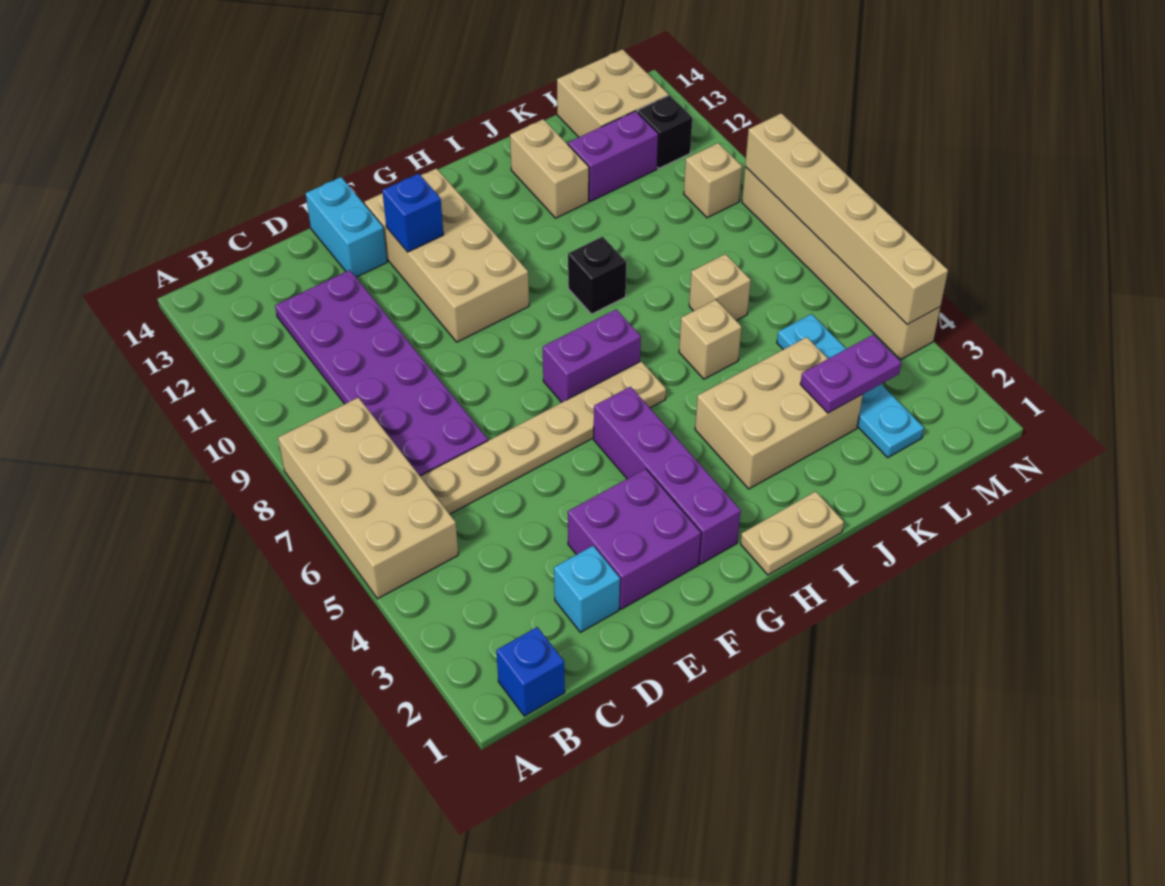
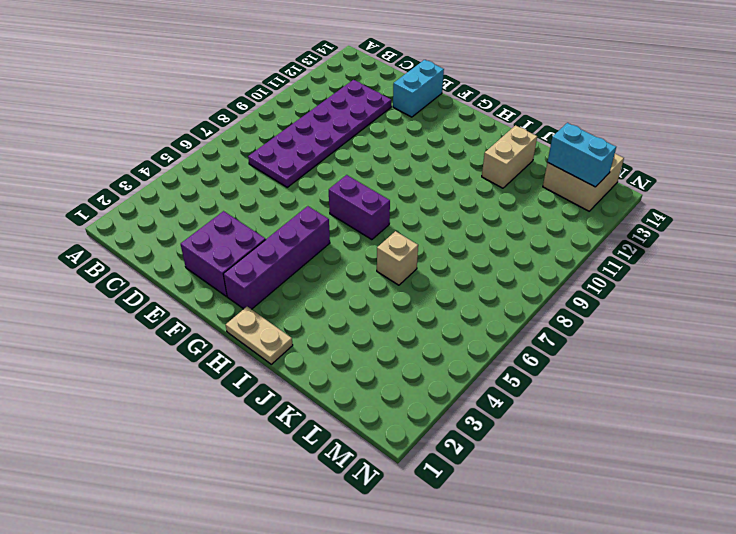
cyan 1x2 brick [548,123,616,187] -> none
none -> tan 2x4 brick [278,397,458,599]
none -> blue 1x1 brick [496,627,565,716]
none -> tan 1x6 plate [420,361,666,514]

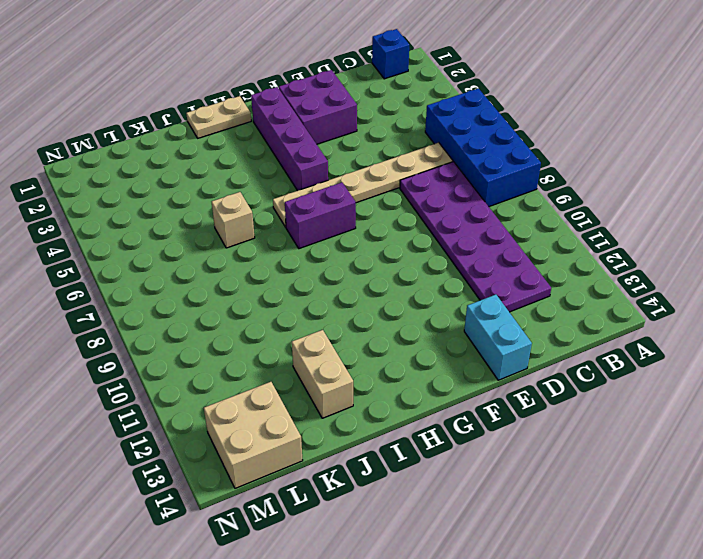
blue 2x4 brick [425,88,541,207] -> tan 2x4 brick [278,397,458,599]
none -> cyan 1x1 brick [554,546,620,632]
none -> tan 2x4 brick [365,168,529,342]
none -> tan 2x3 brick [695,337,863,489]

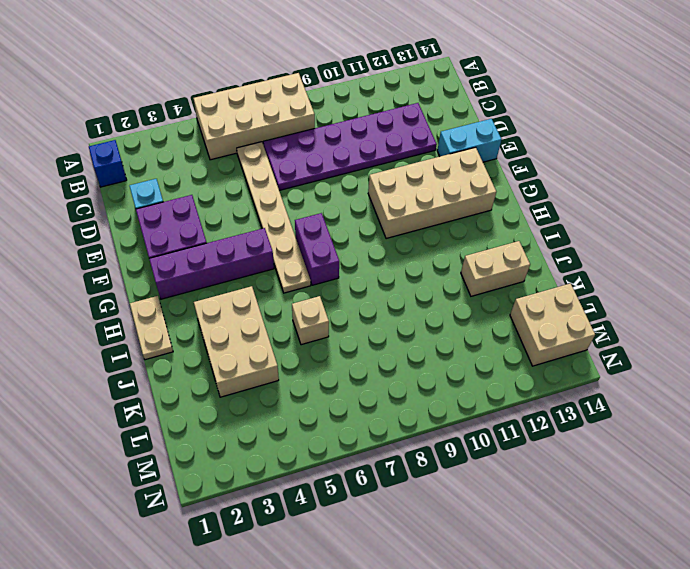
none -> black 1x1 brick [568,237,626,314]
none -> tan 1x1 brick [689,254,751,321]
none -> purple 1x2 brick [568,111,658,201]

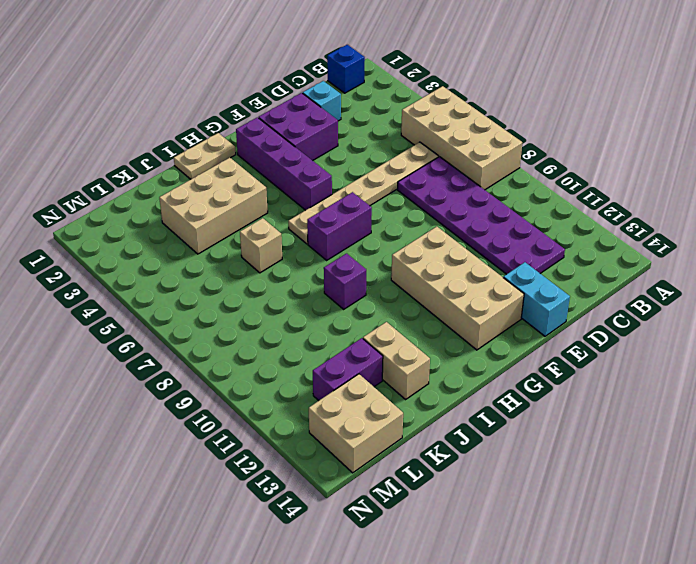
purple 1x1 brick [324,253,366,309] -> black 1x1 brick [568,237,626,314]
none -> tan 1x1 brick [689,254,751,321]
none -> cyan 1x4 plate [777,314,924,457]
none -> tan 1x1 brick [684,143,742,218]

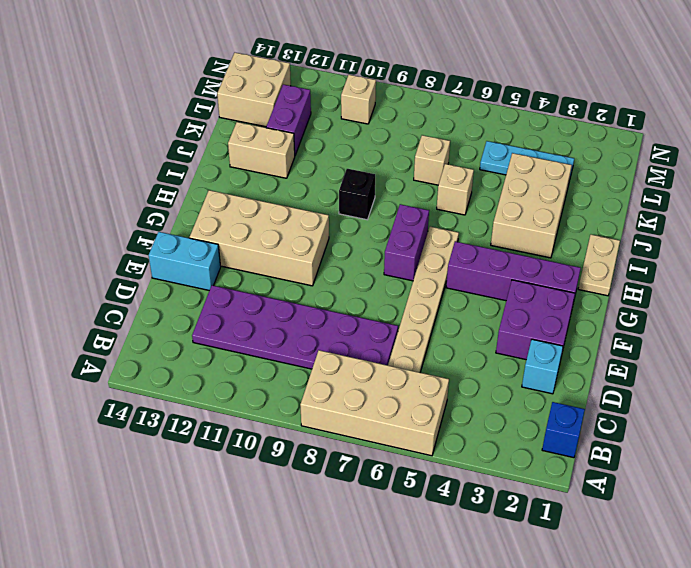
cyan 1x3 plate [480,141,574,181] -> cyan 1x4 plate [777,314,924,457]
none -> black 1x1 brick [637,95,692,168]
none -> tan 1x6 brick [742,167,940,360]
none -> blue 1x1 brick [382,173,444,252]

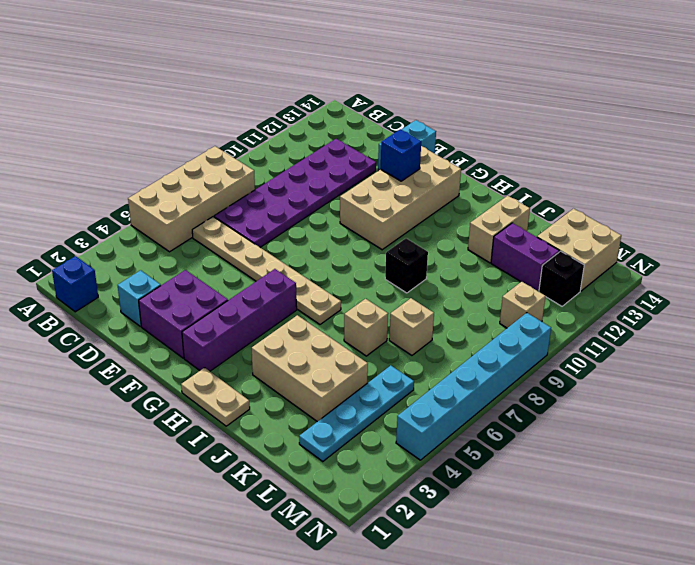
cyan 1x6 brick [396,313,551,460] -> tan 1x6 brick [742,167,940,360]
none -> purple 1x2 brick [543,309,641,402]
none -> purple 1x2 plate [800,335,901,413]
none -> tan 1x6 brick [745,113,948,324]

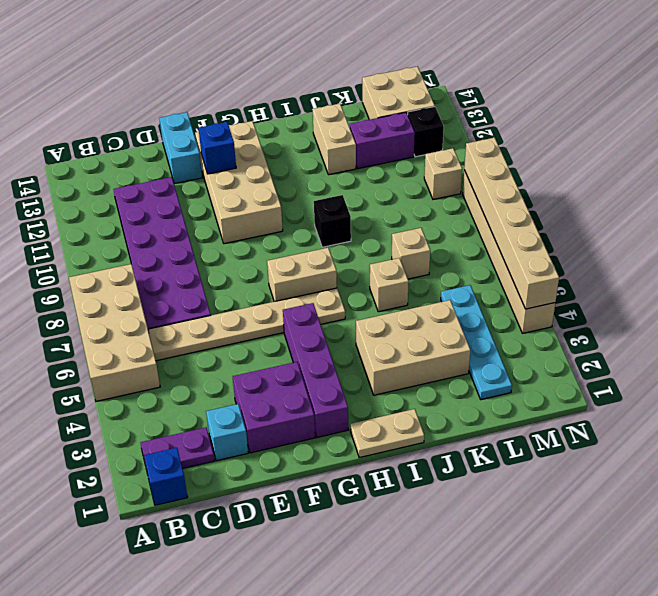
purple 1x2 plate [141,427,214,470] -> purple 1x2 plate moved to [800,335,901,413]
tan 1x2 brick [267,248,337,302] -> purple 1x2 brick [543,309,641,402]

